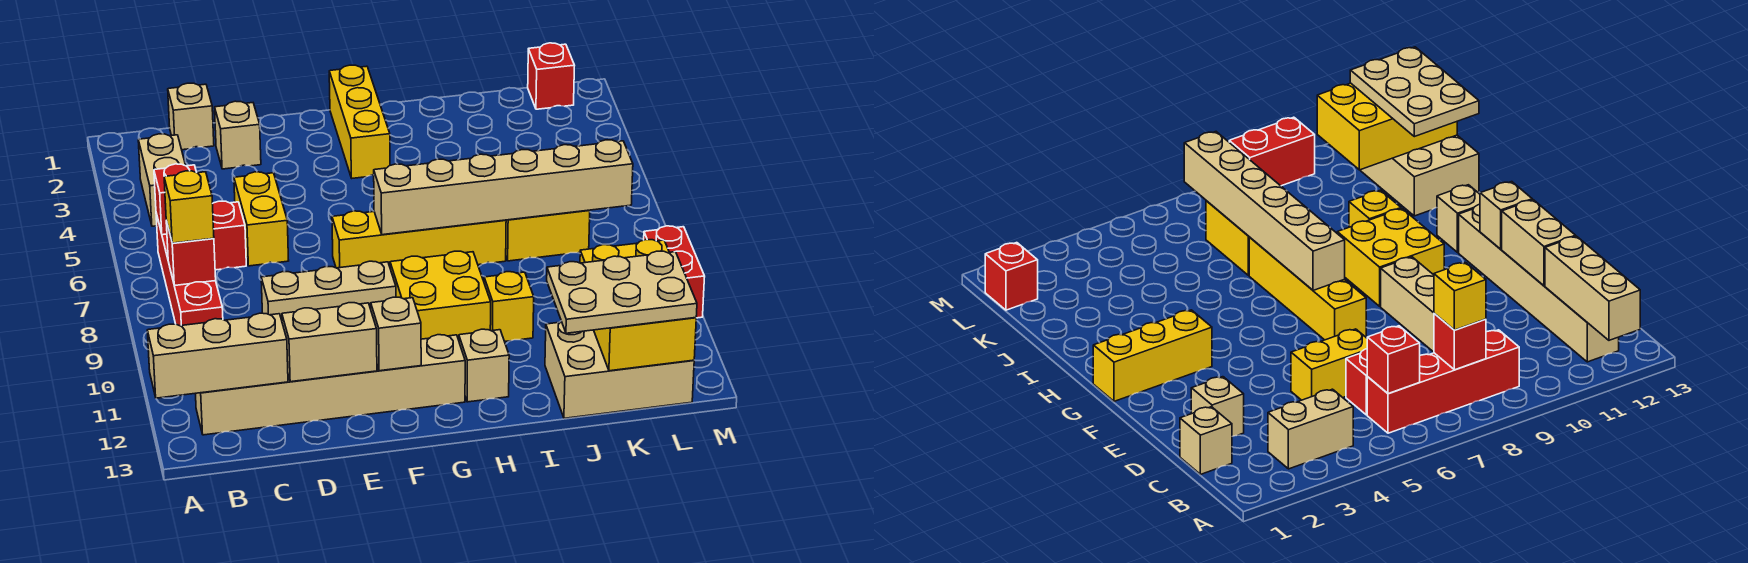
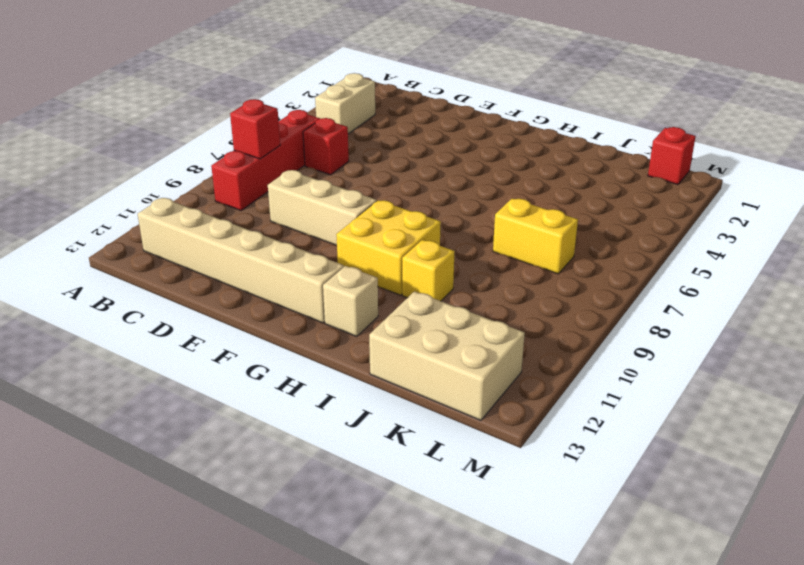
none -> tan 1x1 brick [168,83,214,150]
none -> tan 1x1 brick [215,101,261,169]
none -> yellow 1x2 brick [234,172,289,266]

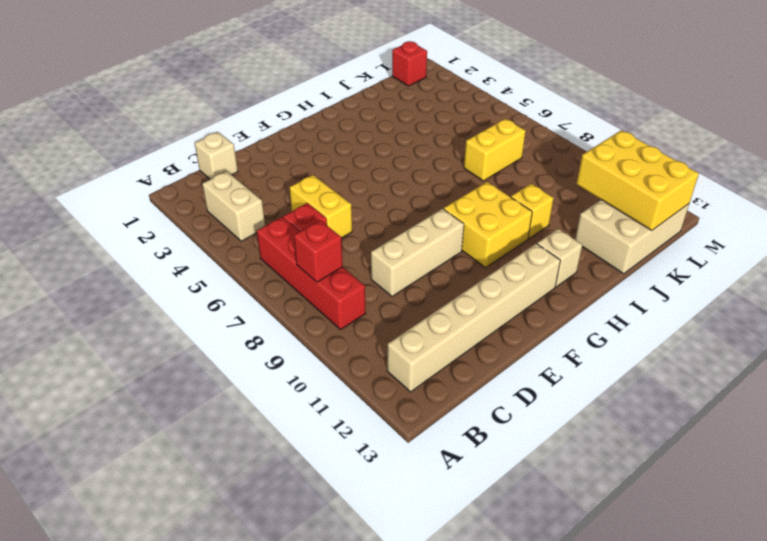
none -> tan 1x1 brick [215,101,261,169]
none -> yellow 1x4 brick [332,211,506,268]
none -> yellow 1x3 brick [329,65,390,178]

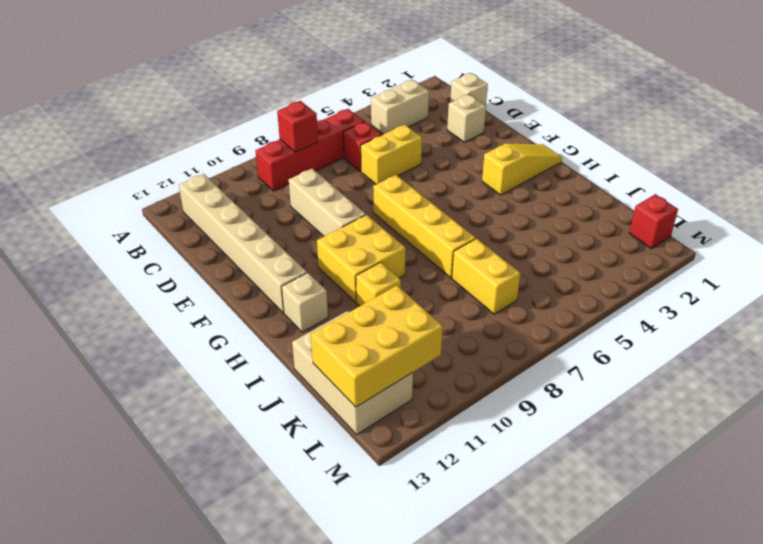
yellow 1x3 slope [482,143,562,195] -> yellow 1x3 brick [329,65,390,178]
none -> red 1x2 brick [644,226,705,318]
none -> tan 1x3 brick [147,313,288,398]
none -> red 1x1 brick [154,164,197,235]

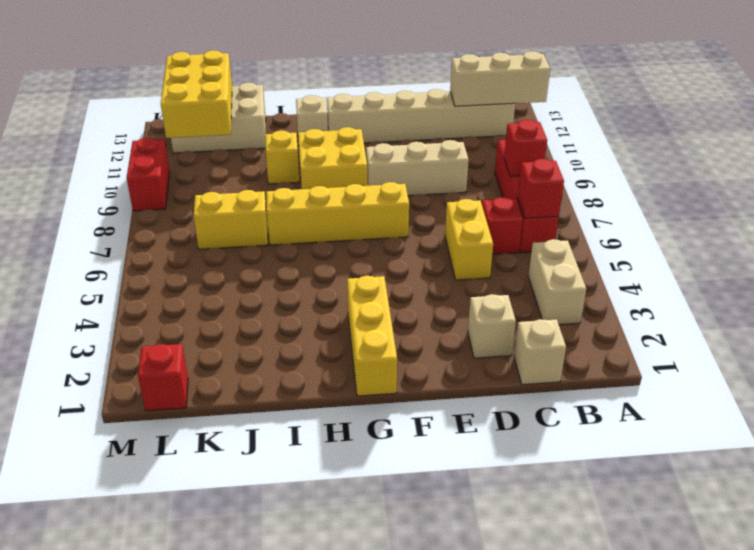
none -> tan 1x2 brick [282,303,377,382]
none -> tan 1x1 brick [371,297,421,371]
none -> tan 1x6 brick [374,140,633,235]

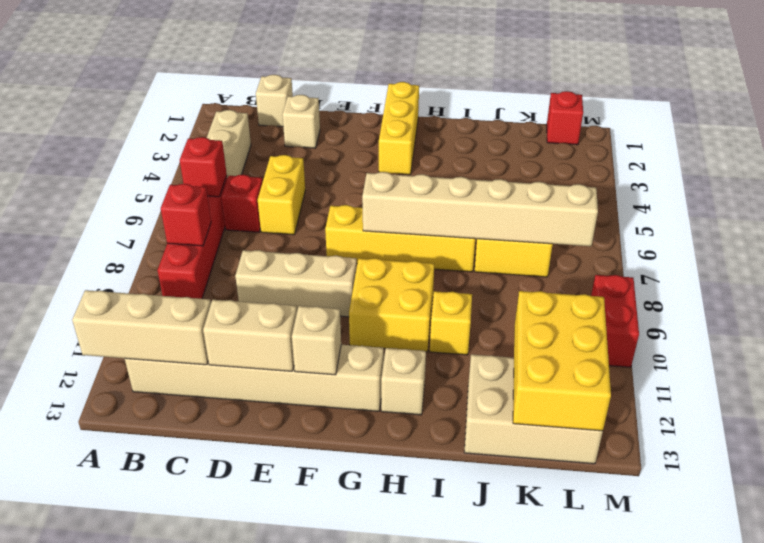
none -> yellow 1x1 brick [164,171,214,243]
none -> tan 2x3 plate [547,251,697,333]

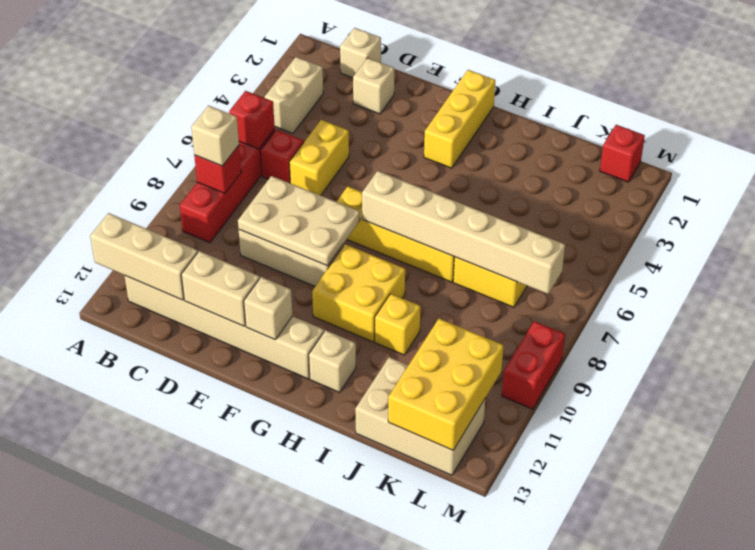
tan 1x1 brick [191,106,239,166] -> yellow 1x1 brick [164,171,214,243]
tan 2x3 plate [238,176,360,266] -> tan 2x3 plate moved to [547,251,697,333]

